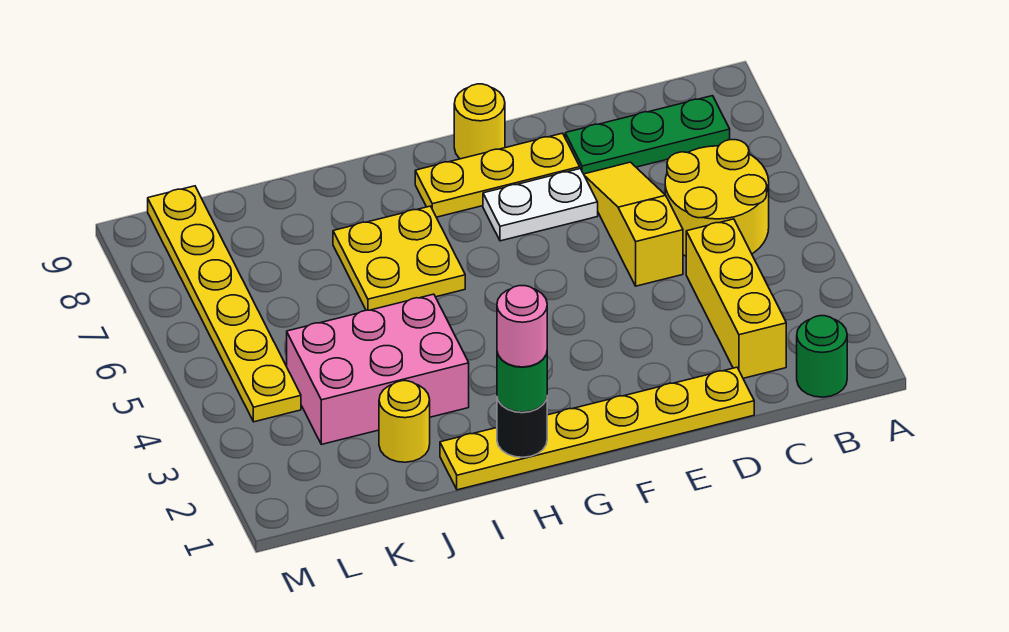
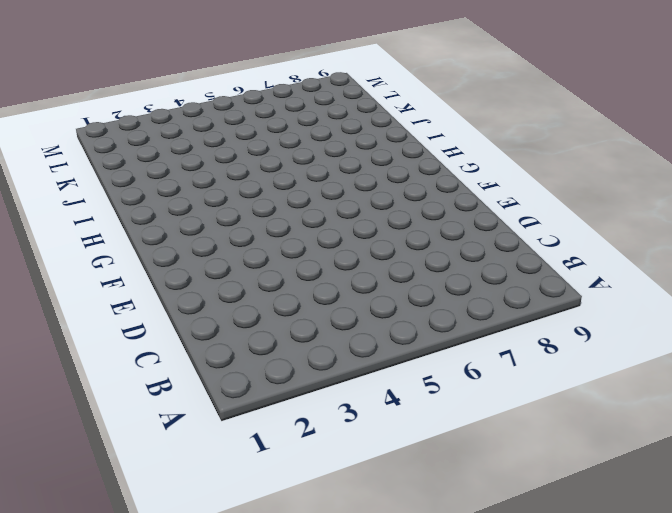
none -> green 1x1 round brick [797,316,847,397]
none -> yellow 2x2 round brick [665,140,769,256]
none -> green 1x3 plate [565,96,730,174]

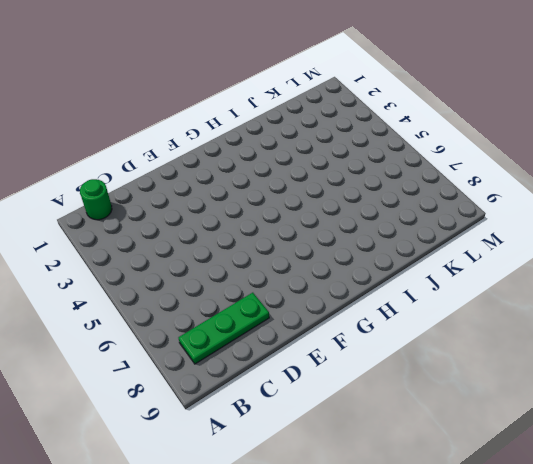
none -> yellow 2x2 round brick [665,140,769,256]
none -> yellow 1x3 brick [686,219,786,378]
none -> yellow 1x6 plate [440,367,754,490]

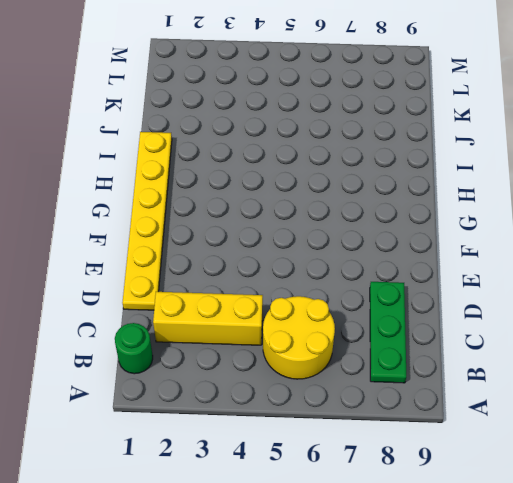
none -> yellow 1x3 slope [584,162,683,286]
none -> white 1x2 plate [483,169,598,241]
none -> yellow 1x3 plate [415,133,580,217]

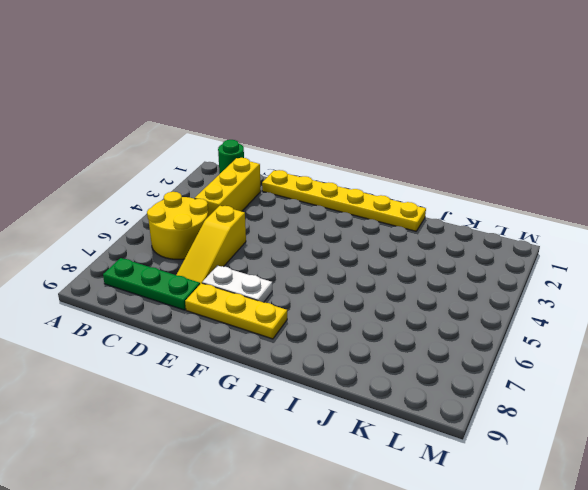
none -> yellow 1x1 round brick [454,84,505,159]
none -> yellow 2x2 plate [333,206,465,310]
none -> pink 2x3 brick [287,294,469,444]

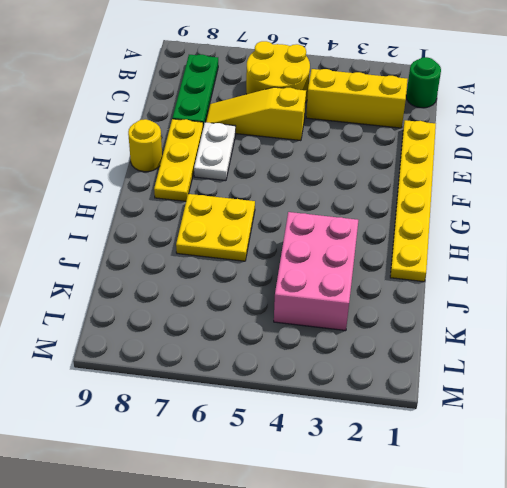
none -> yellow 1x1 round brick [379,381,430,462]
none -> yellow 1x6 plate [148,186,301,422]
none -> black 1x1 round brick [497,398,547,457]

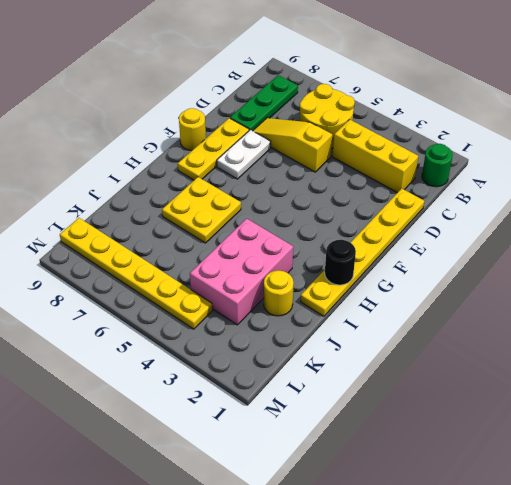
none -> green 1x1 round brick [497,352,547,412]
none -> pink 1x1 round brick [497,286,547,367]

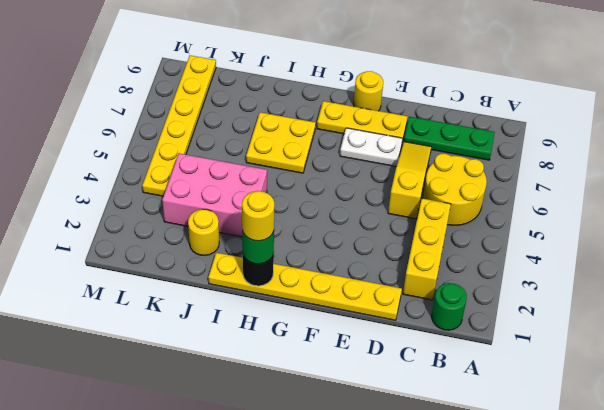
yellow 1x1 round brick [242,191,274,241] -> pink 1x1 round brick [497,286,547,367]

